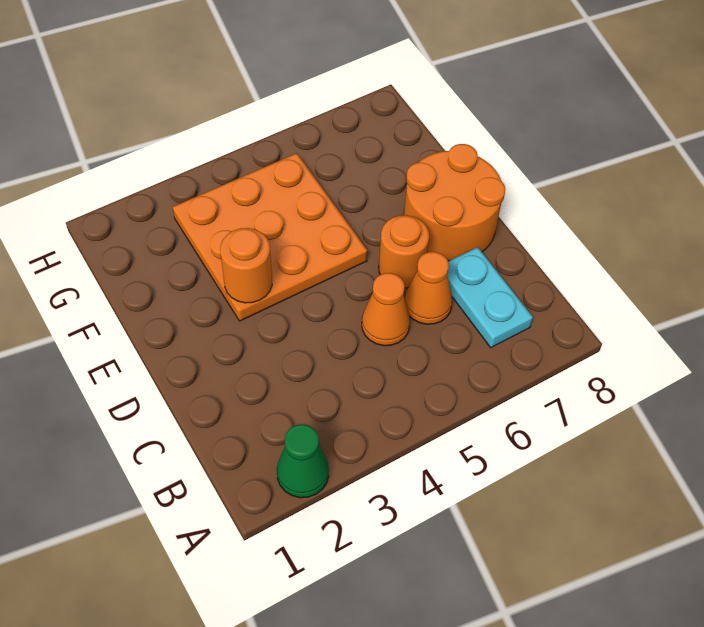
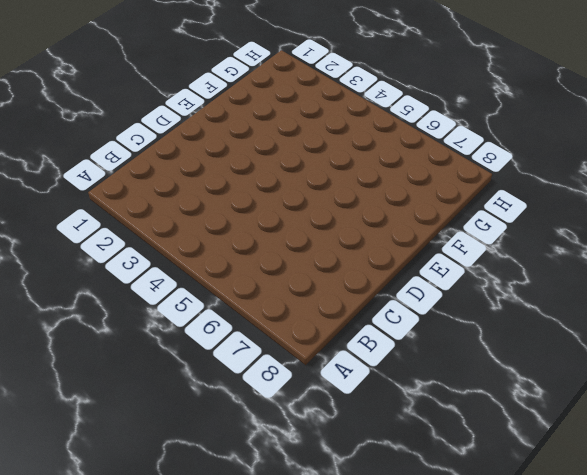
none -> green 1x1 cone [277,424,329,498]
none -> cyan 1x2 plate [447,247,533,347]

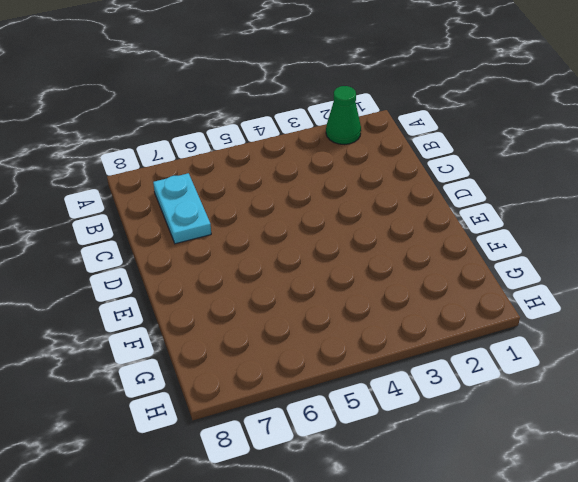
none -> orange 1x1 cone [362,273,410,346]
none -> orange 1x1 cone [405,252,452,324]

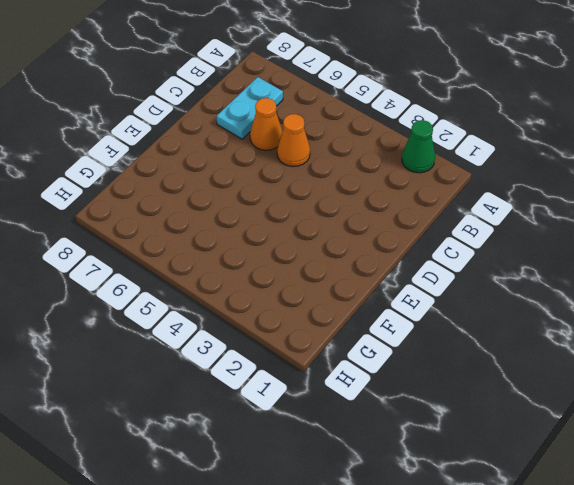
none -> orange 1x1 round brick [379,215,429,288]
none -> orange 2x2 round brick [404,144,505,261]

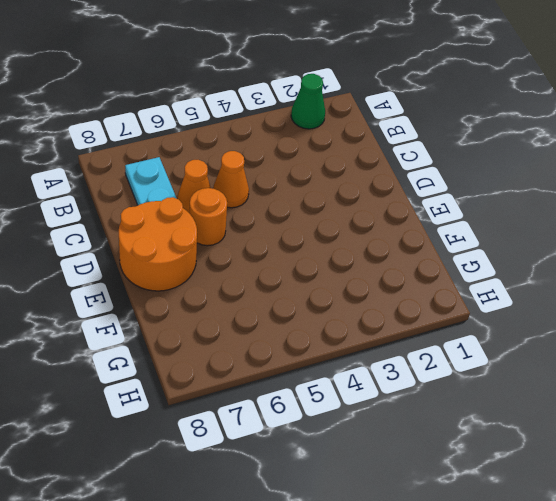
none -> orange 3x3 plate [173,153,367,321]
none -> orange 1x1 round brick [220,228,272,303]

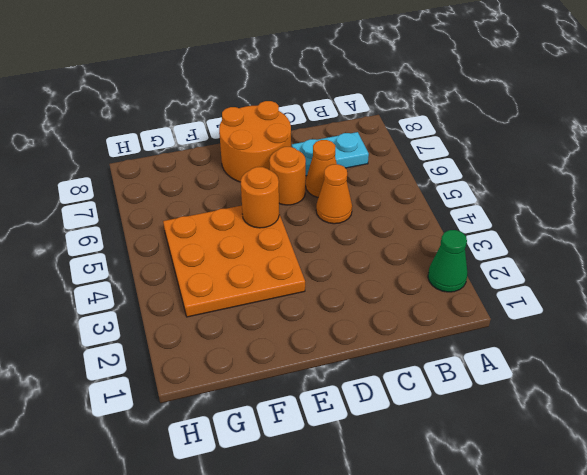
orange 1x1 round brick [241,167,279,228] -> orange 1x1 round brick moved to [220,228,272,303]

